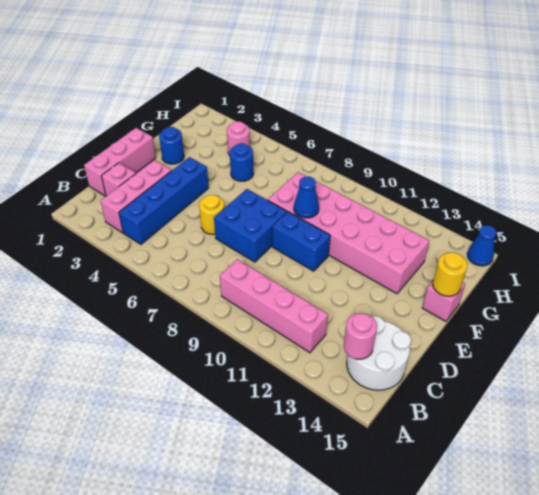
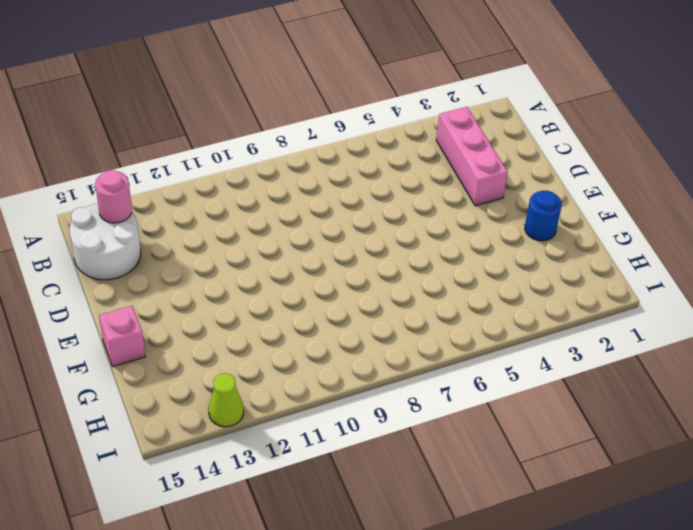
lime 1x1 cone [208,373,244,427] -> none
none -> blue 1x4 brick [119,157,209,244]
none -> pink 1x4 brick [220,259,328,353]
none -> pink 1x3 brick [84,128,156,196]

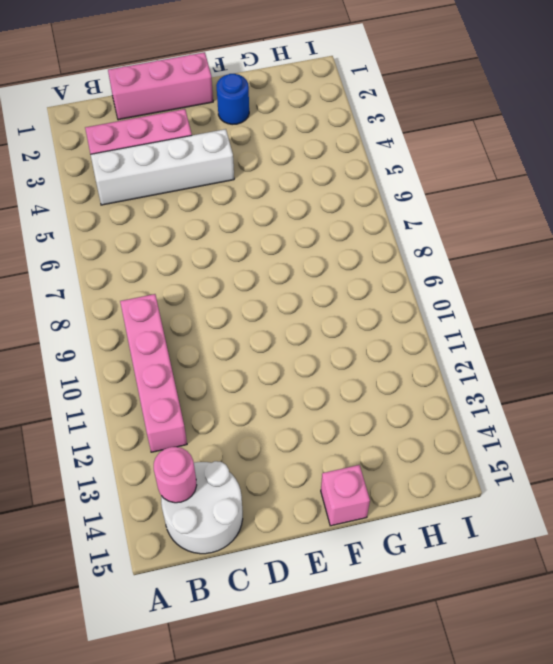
white 1x4 brick [91,129,234,205] -> blue 1x4 brick [119,157,209,244]
none -> pink 1x1 brick [102,163,136,196]
none -> yellow 1x1 round brick [199,195,224,234]
none -> blue 2x2 brick [214,189,287,262]

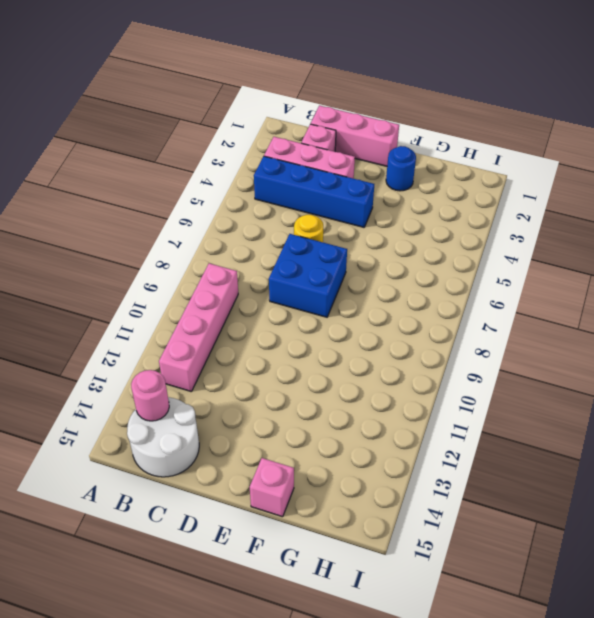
none -> blue 1x2 brick [272,212,330,271]
none -> pink 2x6 brick [268,172,429,294]
none -> blue 1x1 round brick [230,143,254,181]

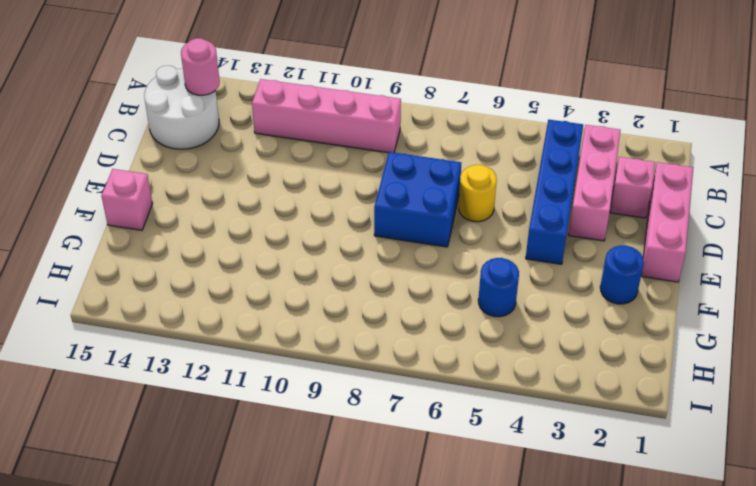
none -> blue 1x2 brick [272,212,330,271]
none -> pink 2x6 brick [268,172,429,294]
none -> pink 1x1 round brick [227,121,250,155]

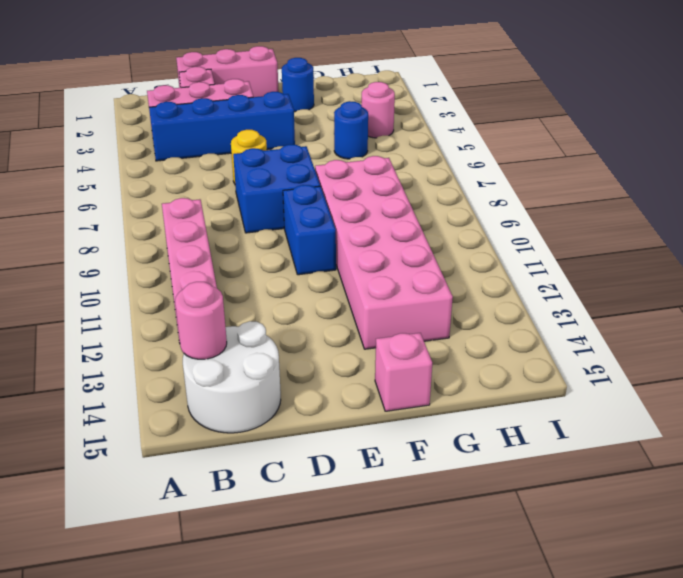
none -> blue 1x1 cone [467,225,496,266]
none -> blue 1x1 cone [294,176,319,218]
none -> yellow 1x1 round brick [433,252,467,296]

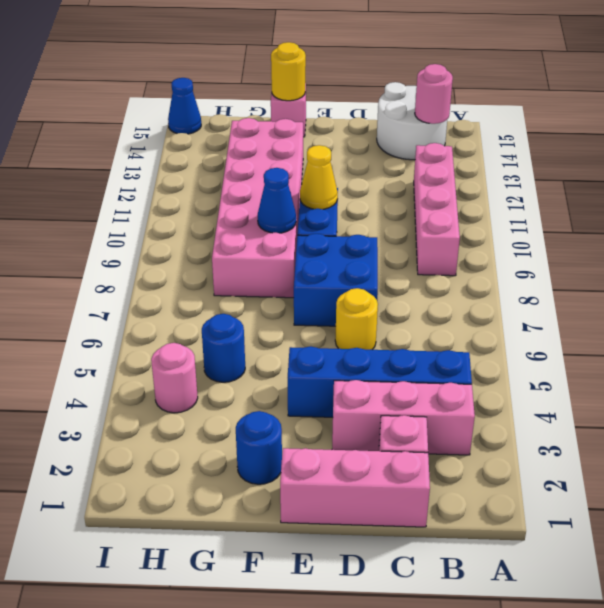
yellow 1x1 cone [300,145,338,209] -> none

